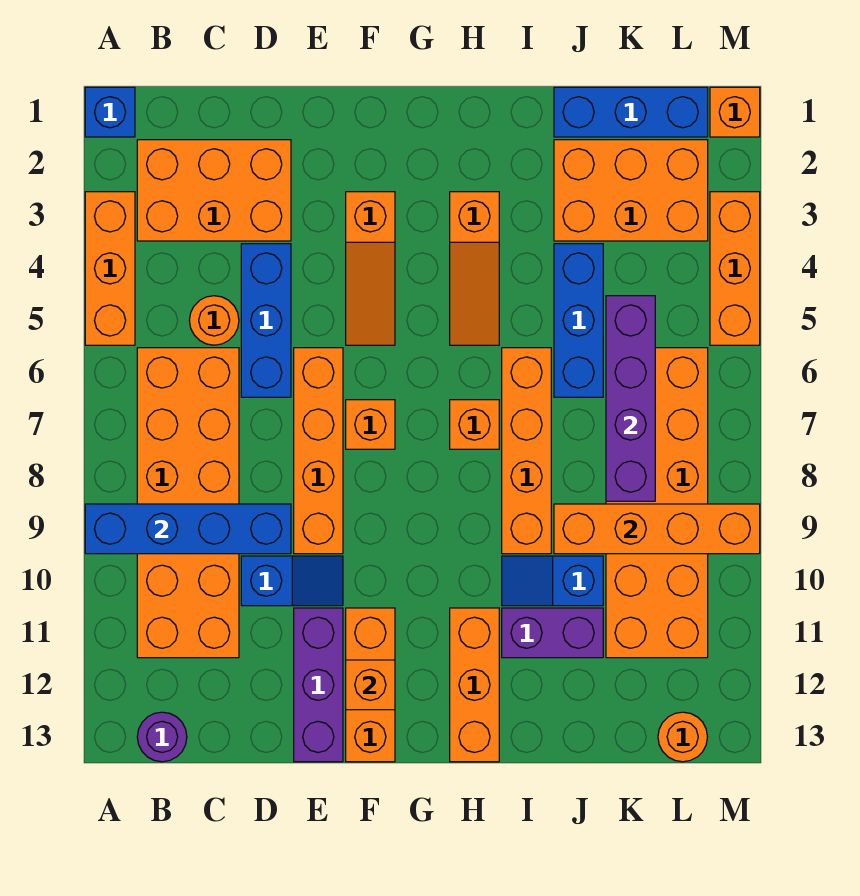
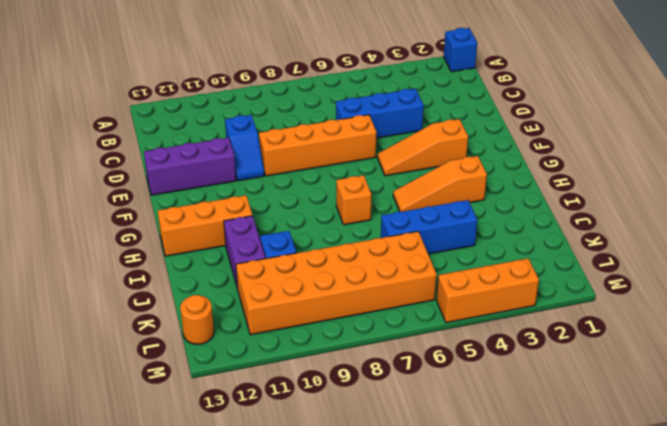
none -> orange 1x3 brick [85,192,135,345]
none -> orange 2x3 brick [137,140,291,241]
none -> orange 2x6 brick [137,348,239,658]
none -> purple 1x1 round brick [137,712,187,762]

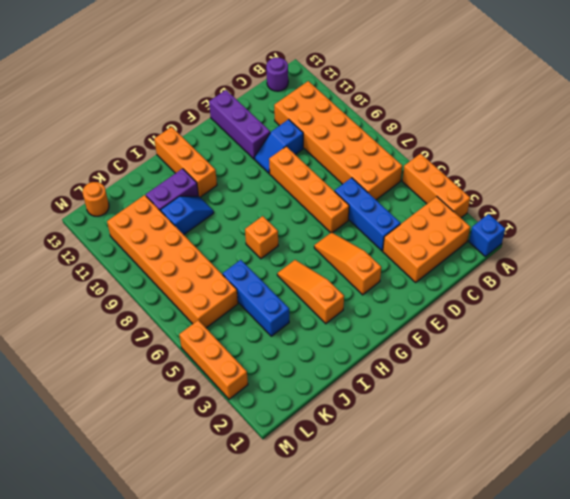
none -> orange 1x1 round brick [189,296,239,345]
none -> orange 1x1 brick [346,400,395,449]
none -> orange 1x3 brick [346,608,395,762]
none -> orange 1x4 brick [502,348,551,554]

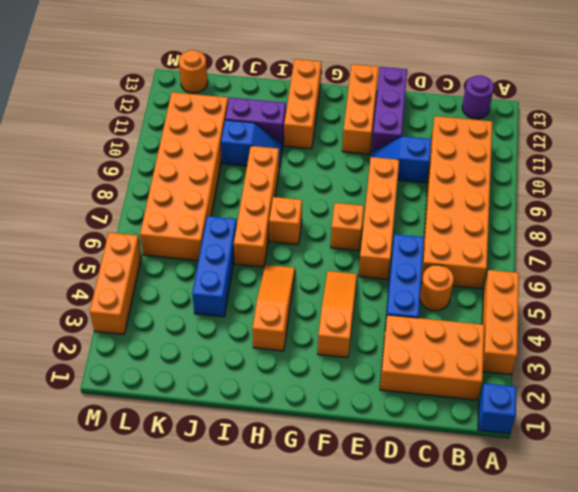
none -> blue 1x3 brick [554,87,708,137]
none -> orange 2x3 brick [554,140,708,241]
none -> orange 1x1 brick [710,87,760,137]
none -> blue 1x4 brick [85,504,291,554]

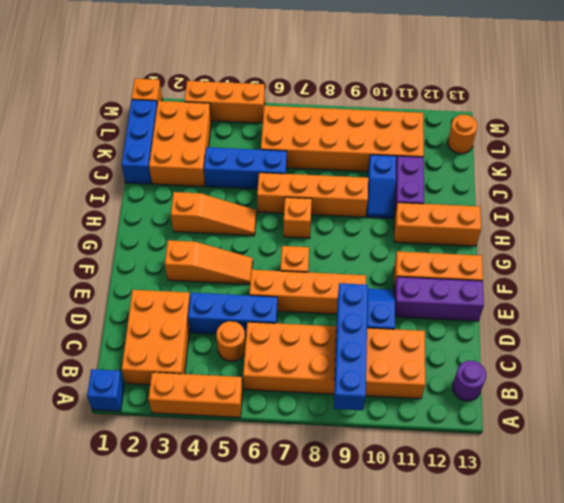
none -> orange 1x1 brick [346,660,395,710]
none -> orange 1x4 brick [554,504,760,554]
none -> purple 1x4 brick [606,296,655,501]

